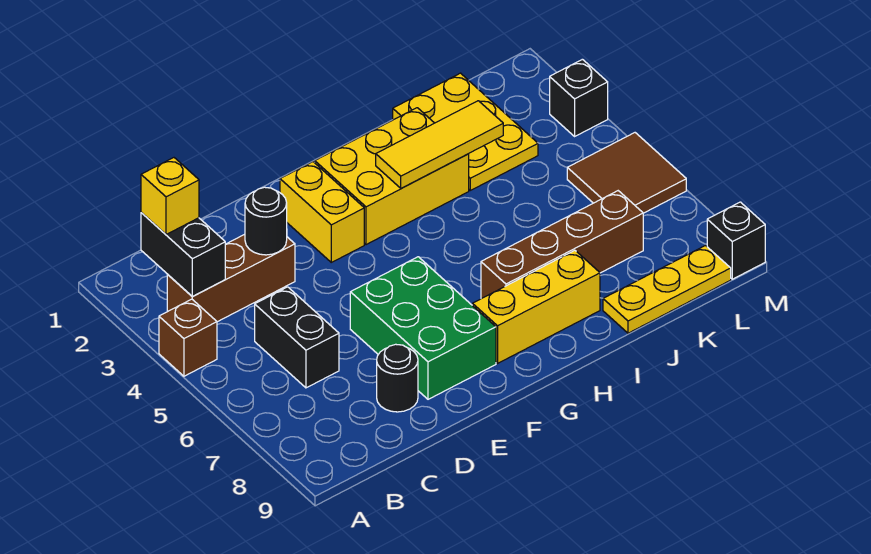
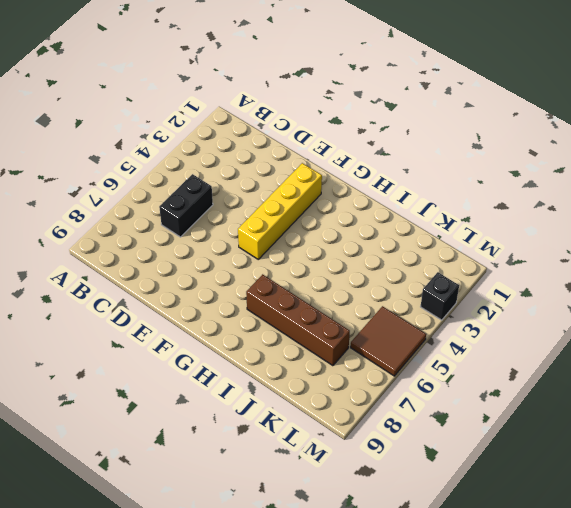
yellow 1x4 brick [238,163,322,259] -> yellow 1x2 brick [280,162,364,262]
none -> brown 1x1 brick [159,299,217,376]
none -> brown 1x3 brick [167,234,295,322]
none -> black 1x1 round brick [377,344,418,412]

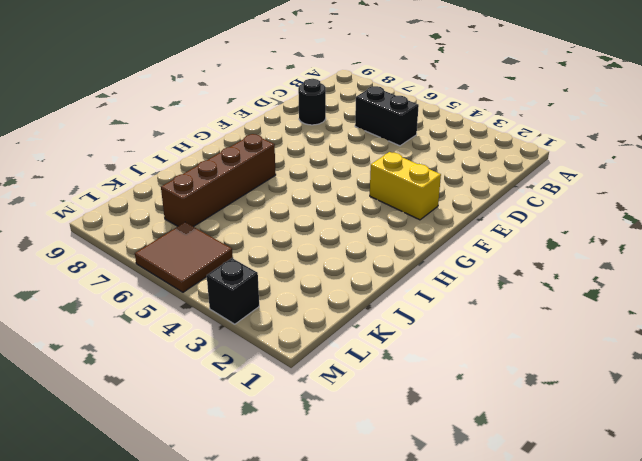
none -> brown 1x1 brick [159,299,217,376]
none -> brown 1x3 brick [167,234,295,322]
none -> green 2x3 brick [350,257,496,399]

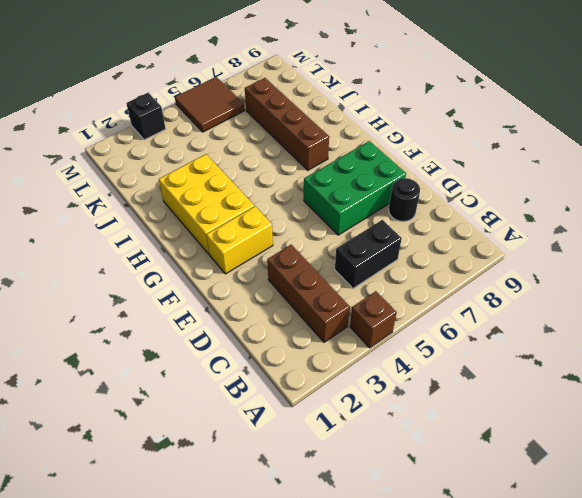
none -> yellow 1x3 brick [472,250,600,363]
none -> yellow 2x3 plate [393,73,538,190]
none -> yellow 1x3 plate [603,246,731,333]

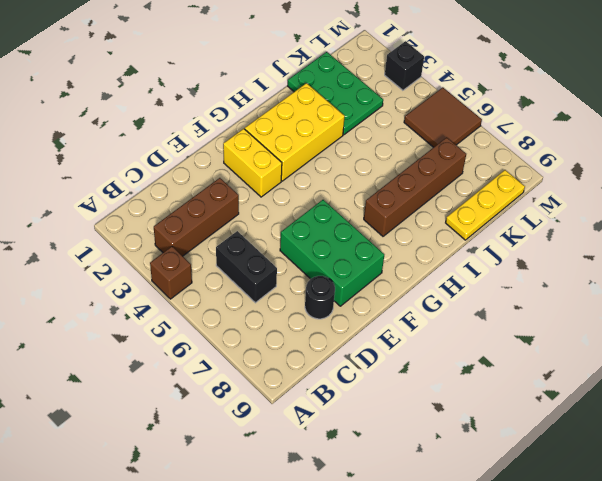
green 2x3 plate [288,52,383,135] -> yellow 2x3 plate [393,73,538,190]
none -> yellow 1x3 brick [472,250,600,363]
none -> black 1x1 brick [707,202,765,279]
none -> black 1x2 brick [141,212,225,297]

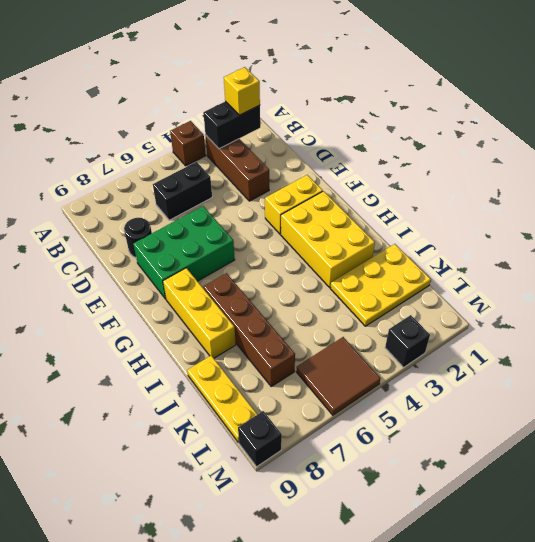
none -> black 1x1 round brick [245,187,287,255]
none -> yellow 1x3 tile [376,101,503,188]

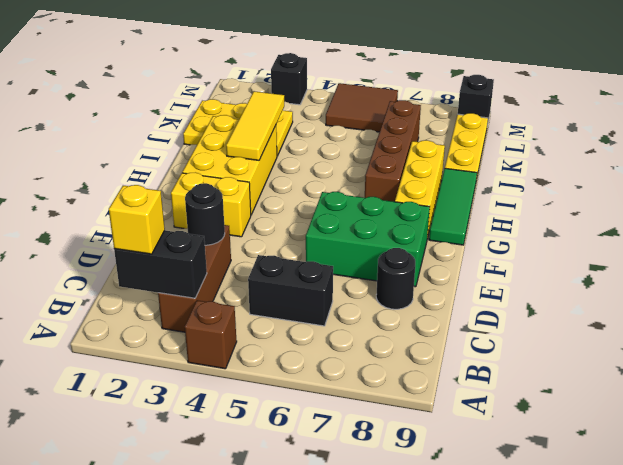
green 1x3 tile [429,168,477,245] -> none

